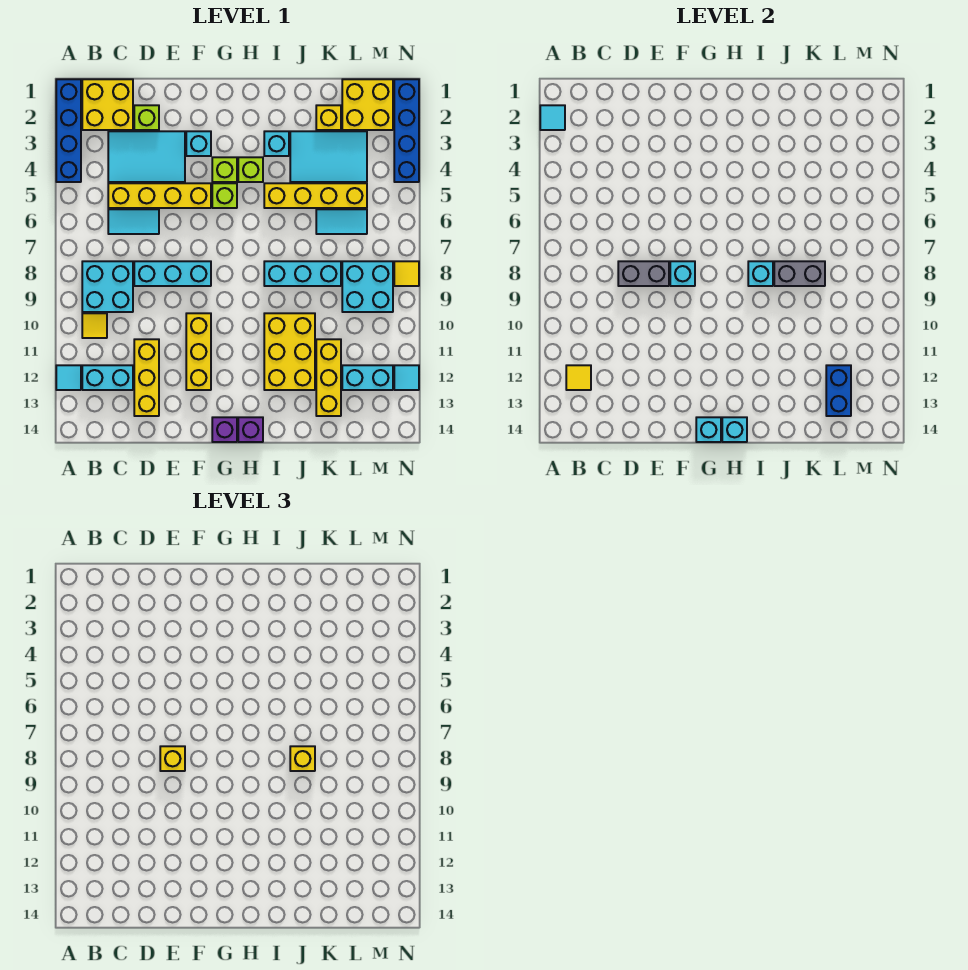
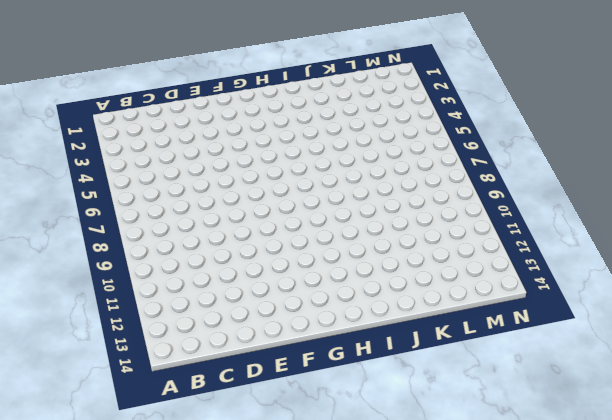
none -> blue 1x4 brick [56,79,81,182]
none -> cyan 1x1 tile [56,365,81,390]
none -> yellow 2x2 brick [82,79,133,130]
none -> cyan 2x2 brick [82,261,133,312]

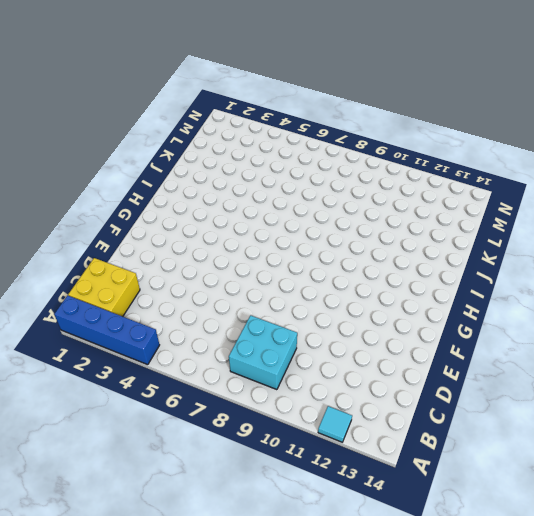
none -> yellow 1x1 tile [82,313,107,338]
none -> cyan 1x2 brick [82,365,133,390]
none -> cyan 2x3 tile [108,131,185,182]
none -> yellow 1x4 brick [108,183,211,208]

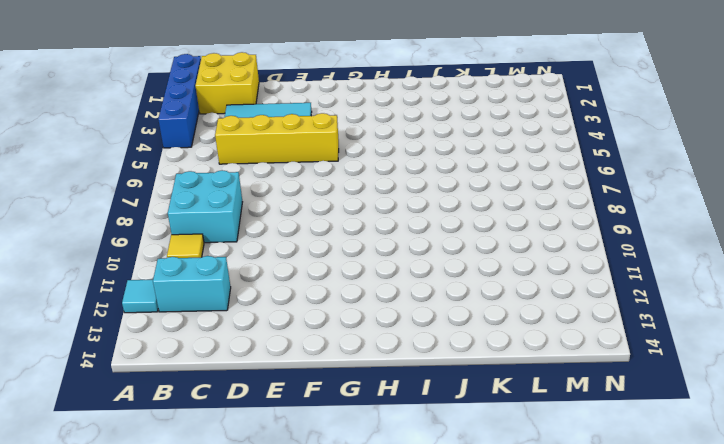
none -> cyan 1x2 tile [108,209,159,234]
none -> lime 1x1 brick [134,105,159,130]
none -> cyan 1x3 brick [134,261,211,286]
none -> yellow 1x3 brick [134,339,159,416]

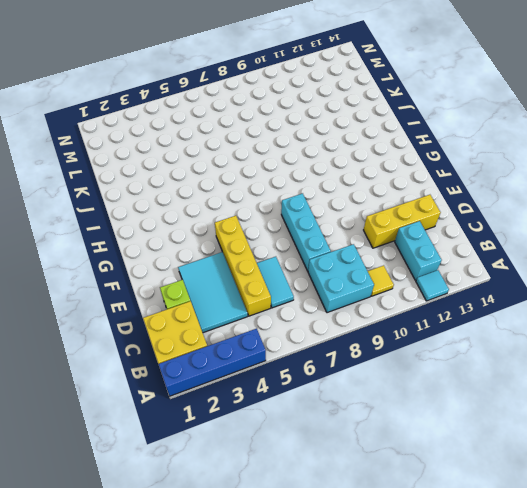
none -> cyan 1x1 brick [186,131,211,156]
none -> yellow 1x3 brick [186,313,211,390]
none -> lime 1x1 brick [212,157,237,182]
none -> lime 1x1 brick [212,183,237,208]

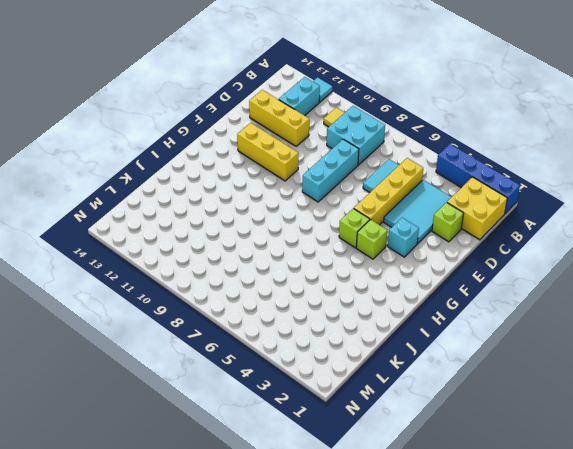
none -> purple 1x1 brick [212,417,237,442]
none -> lime 1x1 brick [238,157,263,182]
none -> purple 1x1 brick [238,417,263,442]
none -> cyan 1x1 brick [264,131,289,156]

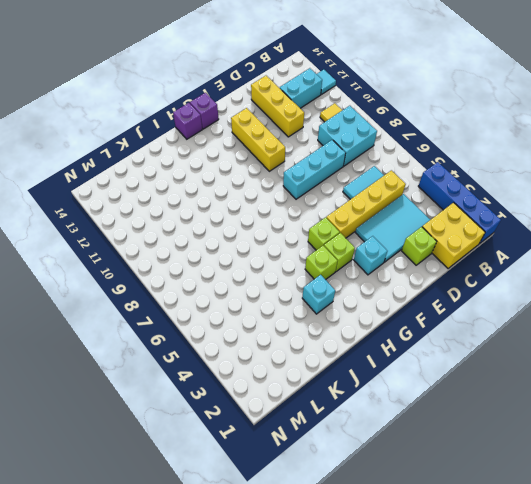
none -> yellow 1x4 brick [264,183,367,208]
none -> cyan 1x3 brick [264,261,341,286]
none -> yellow 2x3 brick [264,313,315,390]
none -> cyan 2x3 tile [290,131,367,182]

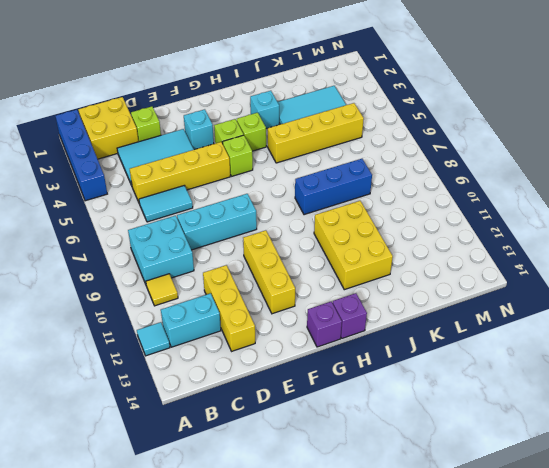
blue 1x3 brick [295,159,372,215] -> cyan 1x3 brick [264,261,341,286]
none -> yellow 1x1 brick [316,105,341,130]
none -> cyan 1x2 tile [316,209,367,234]
none -> yellow 1x3 brick [316,339,341,416]
none -> yellow 2x2 brick [342,79,393,130]

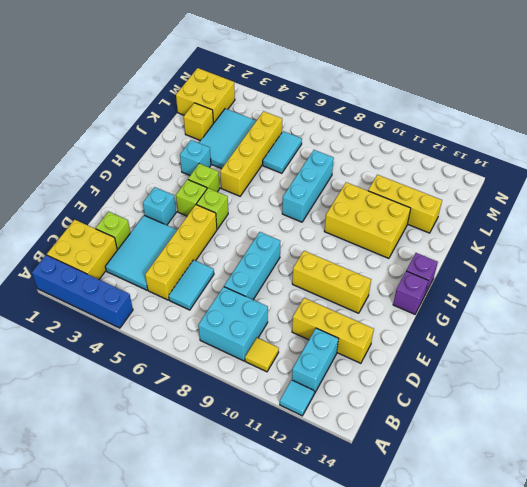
none -> cyan 2x2 brick [342,261,393,312]
none -> cyan 1x2 brick [342,365,393,390]
none -> blue 1x4 brick [394,79,419,182]
none -> yellow 1x1 tile [394,261,419,286]

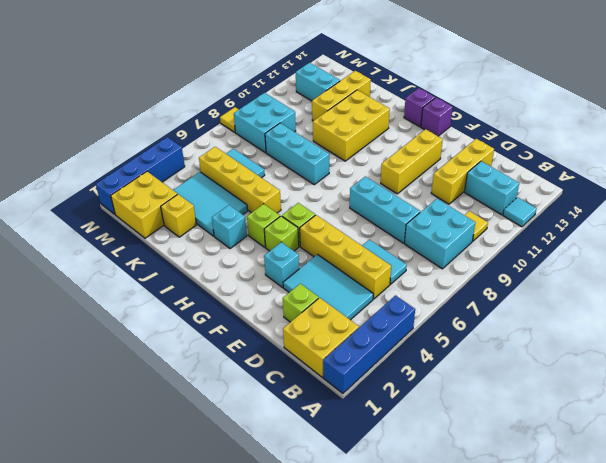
none -> cyan 1x1 tile [394,365,419,390]
none -> cyan 1x1 tile [540,105,565,130]
none -> yellow 1x1 tile [566,365,591,390]
none -> grey 1x2 brick [618,261,669,286]

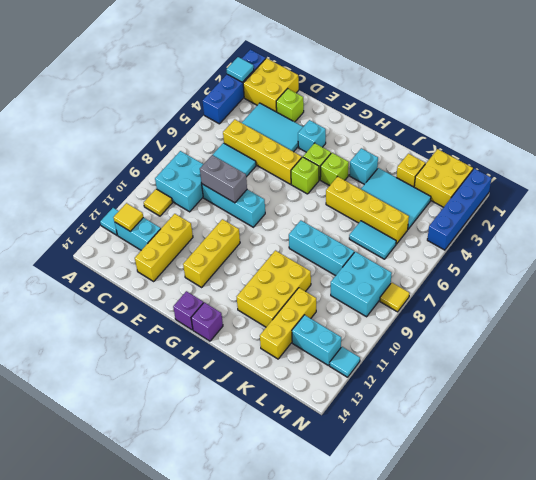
none -> cyan 1x1 brick [670,261,695,286]
none -> cyan 1x1 brick [696,417,721,442]
none -> cyan 1x1 brick [722,417,747,442]
none -> cyan 1x1 brick [748,261,773,286]

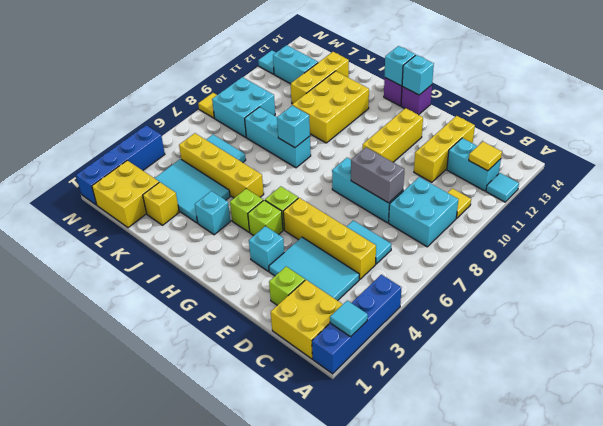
none -> cyan 1x1 brick [670,261,695,286]
none -> grey 1x2 brick [774,261,825,286]
none -> blue 1x2 brick [826,365,851,416]
none -> yellow 1x1 brick [160,746,185,771]

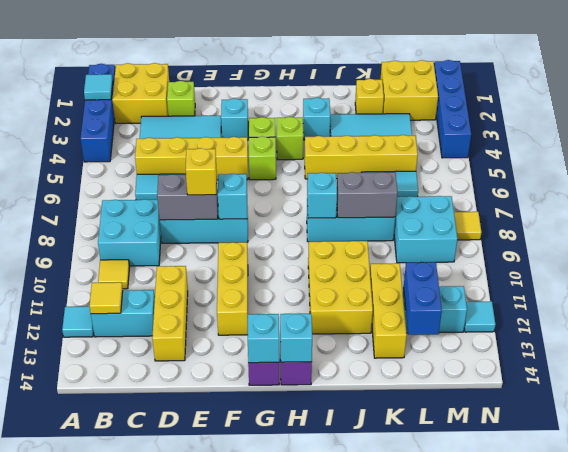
none -> yellow 1x1 brick [290,746,315,771]

